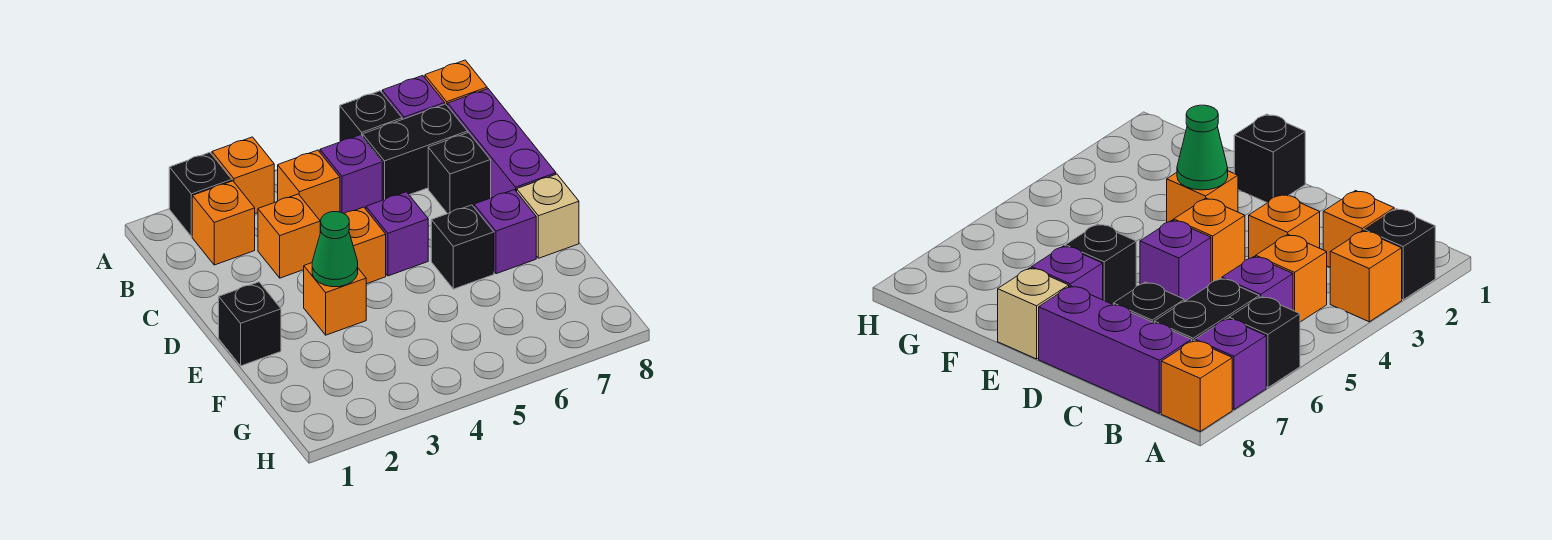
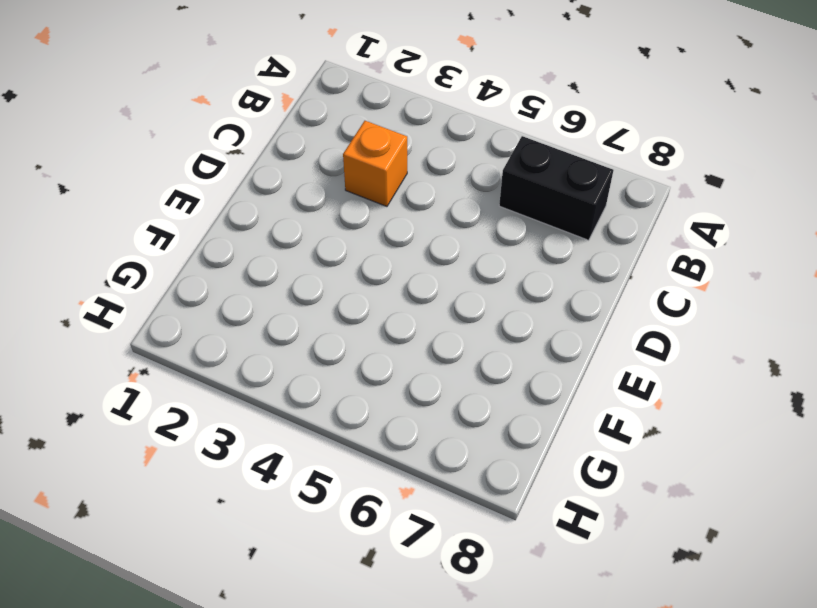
none -> black 1x1 brick [169,152,232,236]
none -> orange 1x1 brick [212,137,274,213]
none -> black 1x1 brick [340,91,402,141]

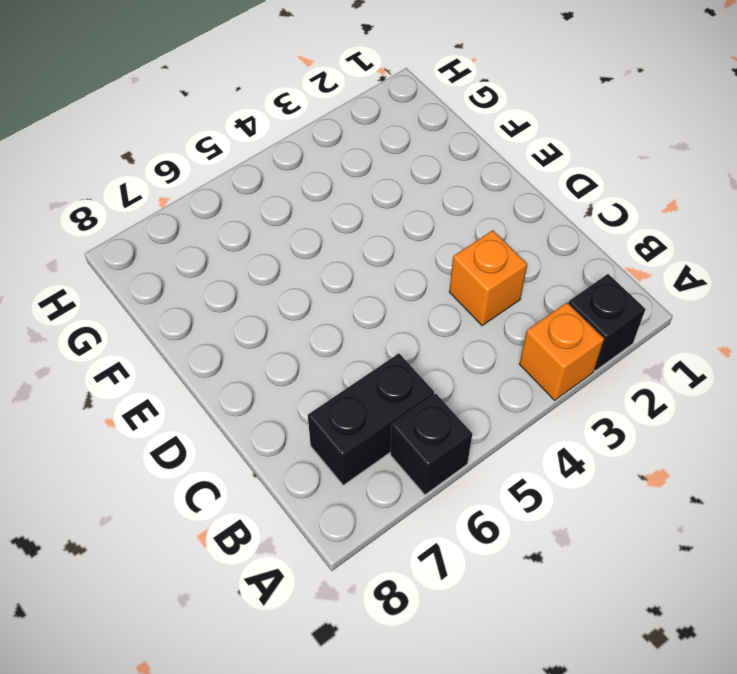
none -> purple 1x1 brick [382,75,445,120]
none -> orange 1x1 brick [425,60,487,106]
none -> orange 1x1 brick [192,181,255,265]

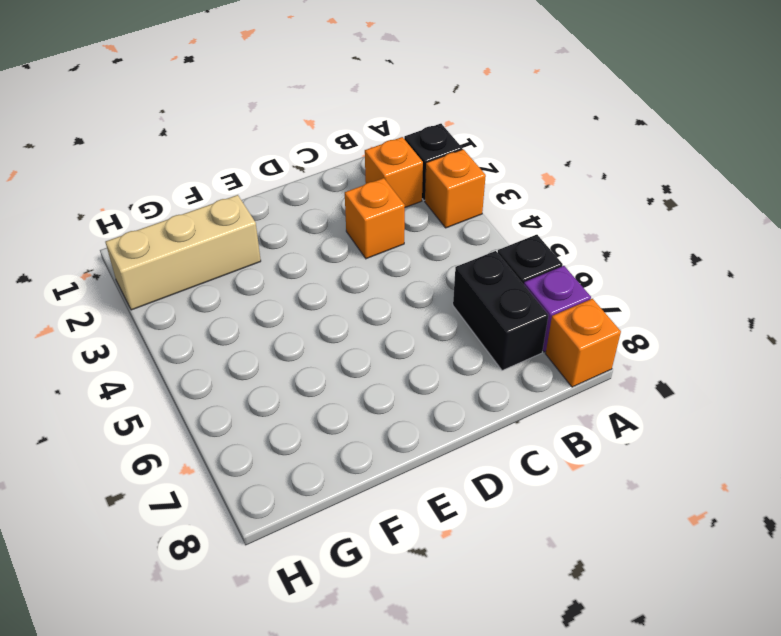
tan 1x3 brick [106,195,261,310] -> none
none -> orange 1x1 brick [278,150,340,226]
none -> purple 1x1 brick [320,135,382,214]
none -> purple 1x3 brick [448,89,556,198]

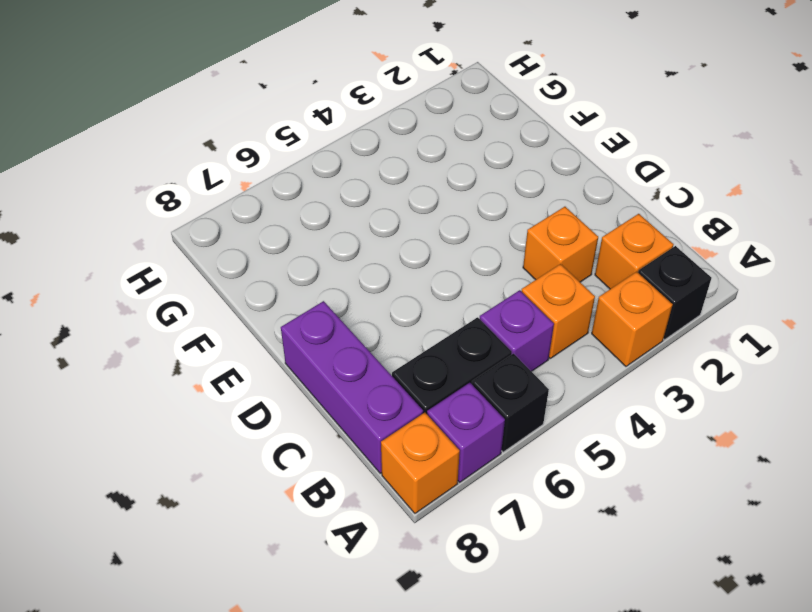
none -> black 1x1 brick [428,133,491,214]
none -> orange 1x1 brick [345,207,386,284]
none -> purple 1x1 brick [366,192,428,276]

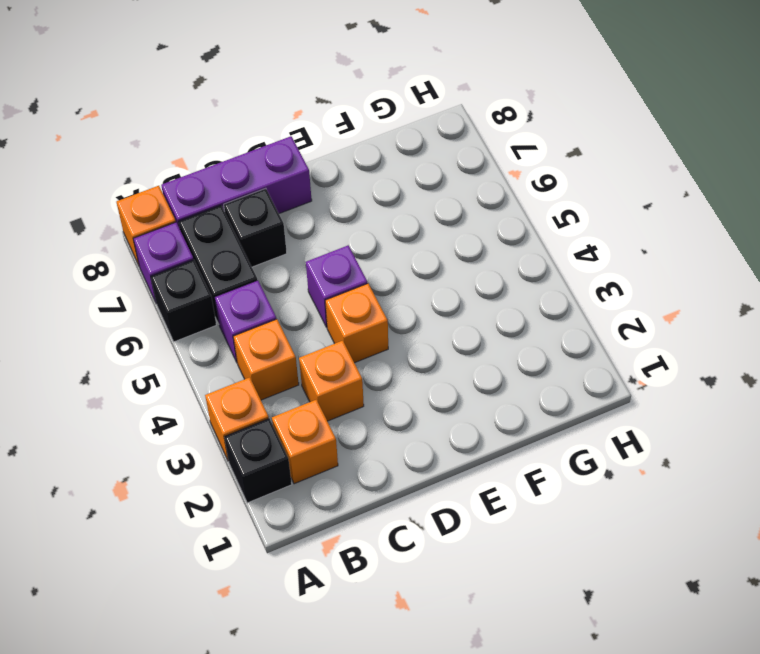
none -> black 1x1 brick [219,282,281,366]
none -> orange 1x1 brick [304,263,366,335]
none -> black 1x1 brick [431,205,494,289]

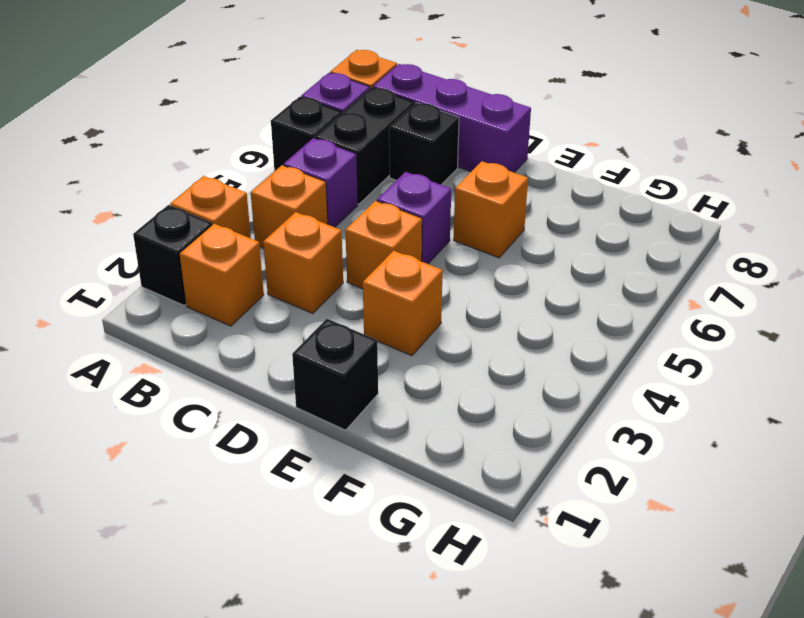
orange 1x1 brick [454,161,528,258] -> black 1x1 brick [431,205,494,289]
none -> purple 1x1 brick [474,190,536,274]
none -> tan 1x1 brick [517,174,579,258]
none -> green 1x1 cone [312,212,358,287]

